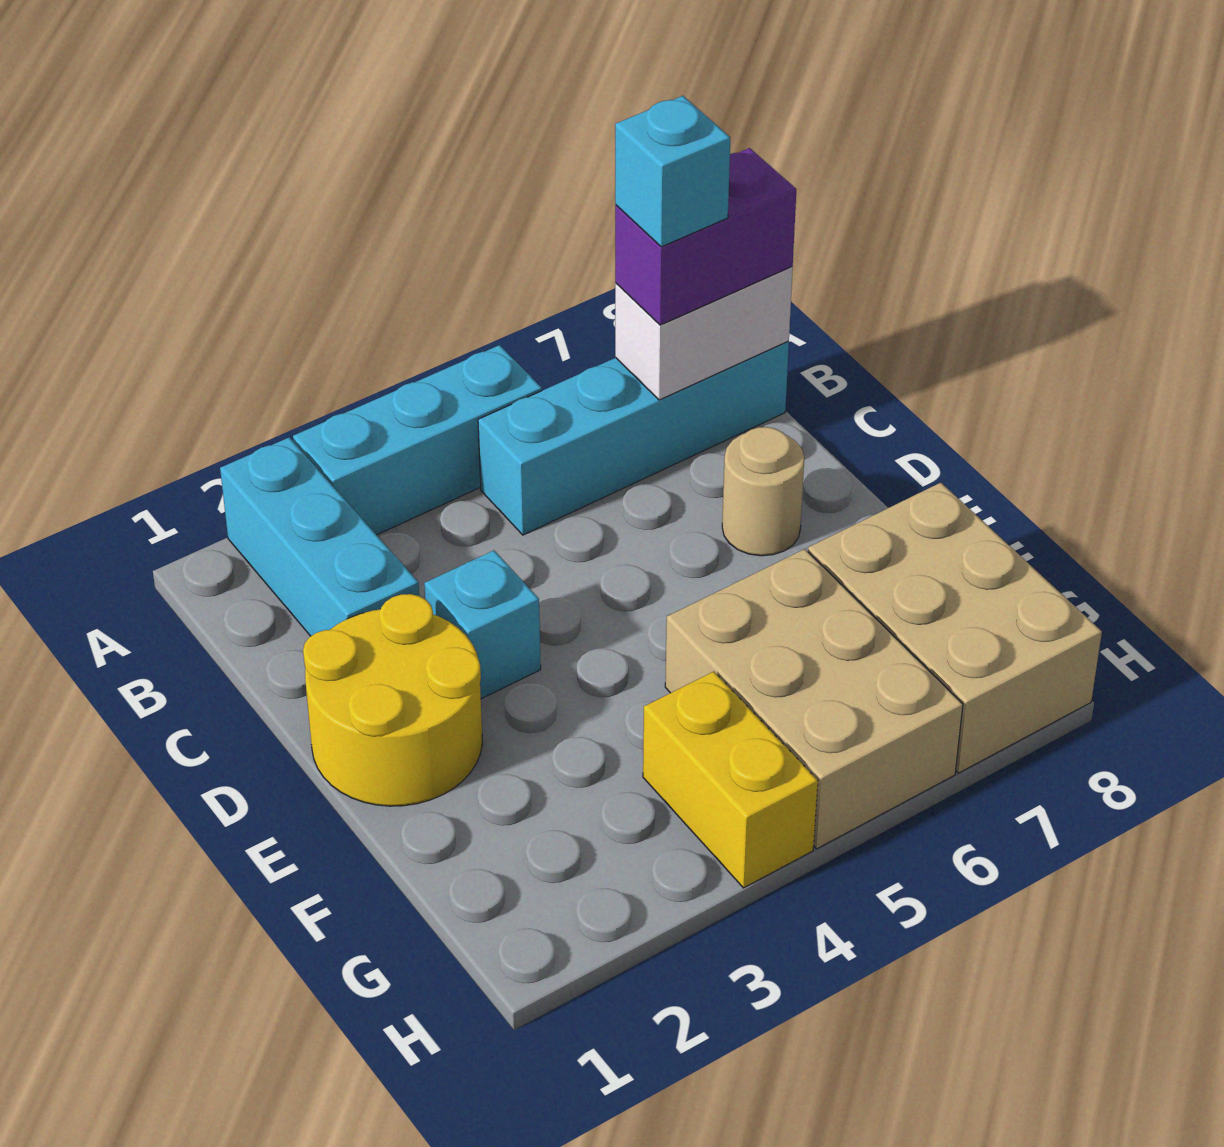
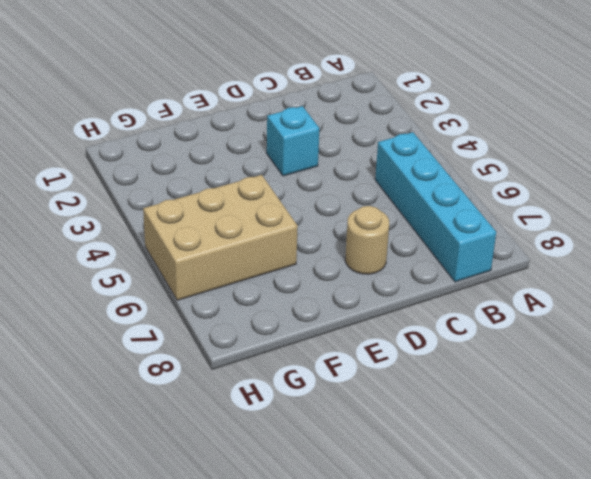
none -> cyan 1x3 brick [220,437,419,636]
none -> cyan 1x3 brick [293,345,542,535]
none -> yellow 2x2 round brick [303,594,482,806]

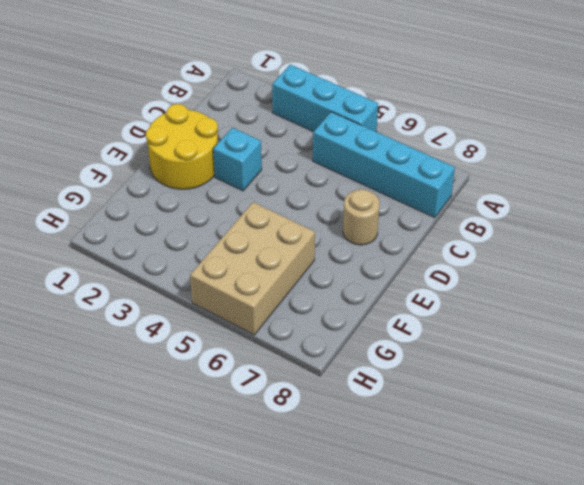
none -> cyan 1x3 brick [220,437,419,636]
none -> tan 2x3 brick [808,483,1102,773]
none -> yellow 1x2 brick [643,672,818,888]

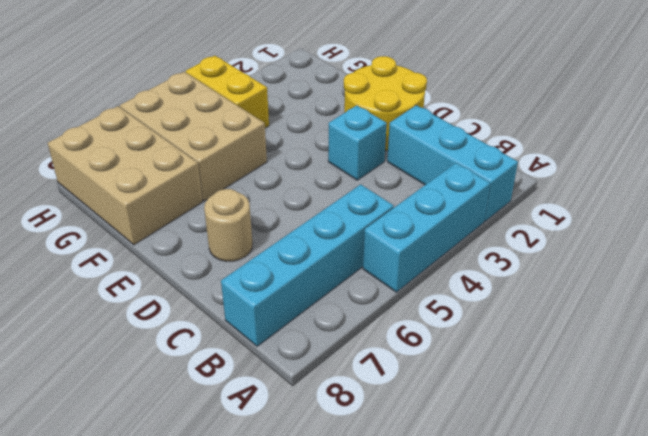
none -> white 1x2 brick [615,267,793,400]
none -> purple 1x2 brick [615,148,797,325]
none -> cyan 1x1 brick [615,96,730,247]

